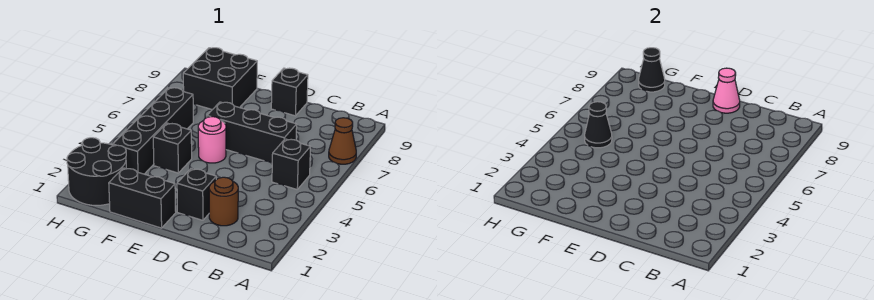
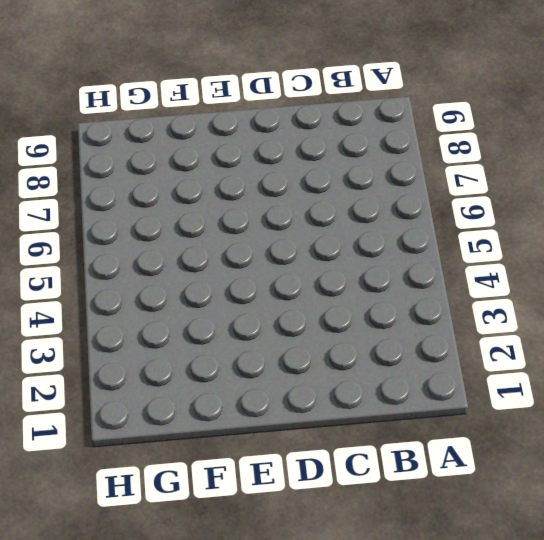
none -> brown 1x1 cone [329,118,356,164]
none -> black 1x1 brick [272,139,310,189]
none -> brown 1x1 round brick [209,177,238,226]

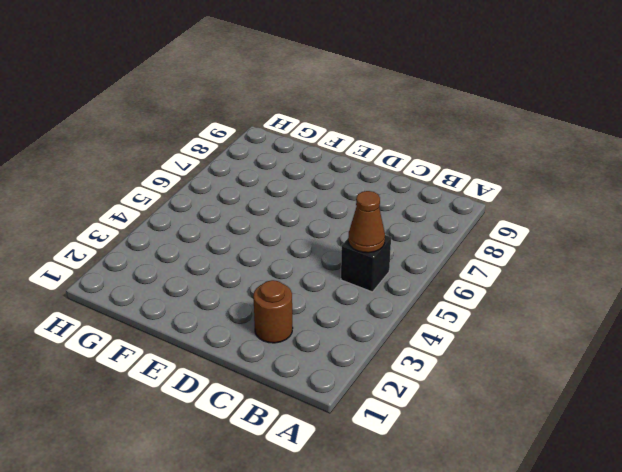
brown 1x1 cone [348,191,385,253] -> brown 1x1 cone moved to [329,118,356,164]
none -> black 1x3 brick [207,102,297,163]
none -> black 1x1 brick [177,169,216,220]
none -> black 1x1 brick [271,68,308,116]

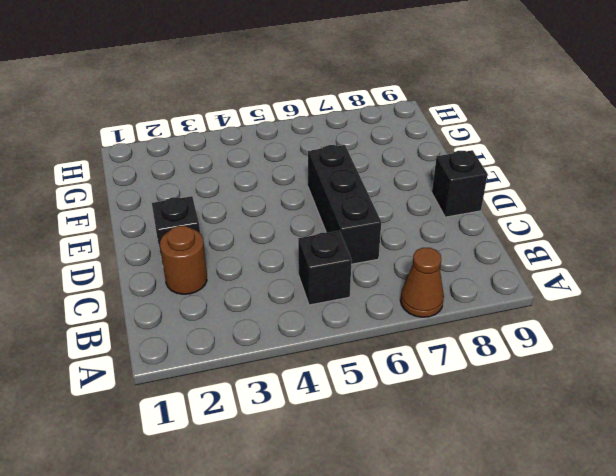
none -> black 1x2 brick [109,168,176,228]
none -> pink 1x1 round brick [198,117,226,163]
none -> black 1x1 brick [153,123,192,173]

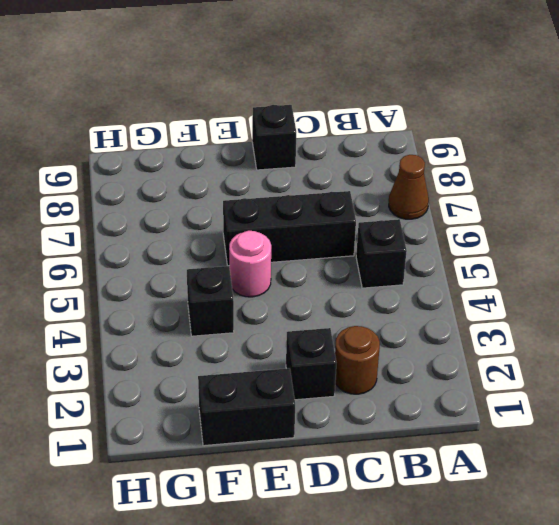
none -> black 2x2 brick [183,48,257,110]
none -> black 2x2 round brick [67,138,126,205]
none -> black 1x4 brick [113,88,193,174]

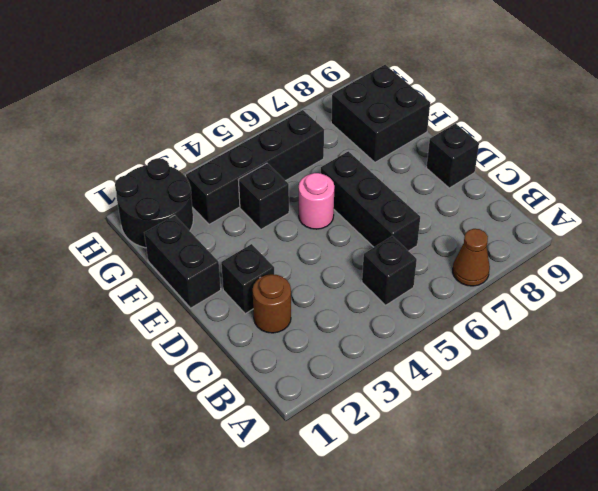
none -> pink 1x1 cone [713,68,740,113]
none -> black 1x1 cone [585,102,612,148]
none -> black 1x1 cone [639,48,665,92]

